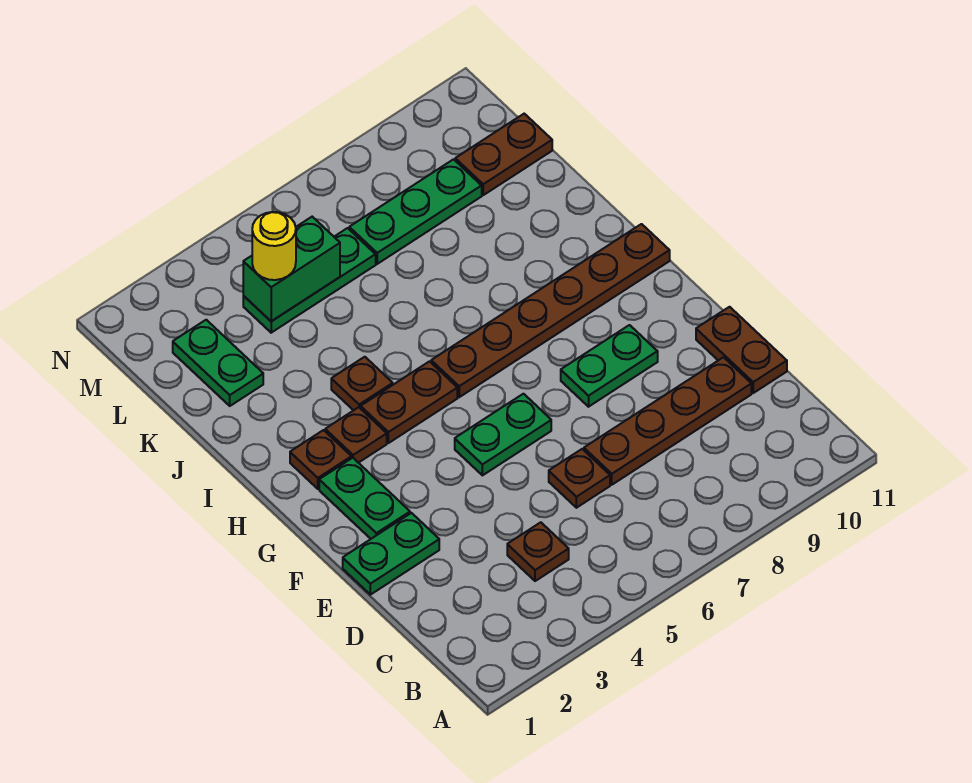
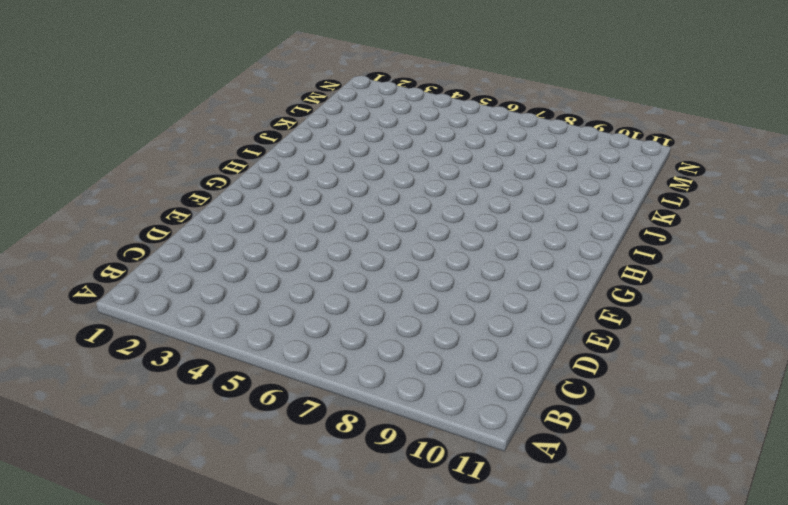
none -> brown 1x1 plate [507,522,569,581]
none -> brown 1x1 plate [549,449,610,508]
none -> brown 1x4 plate [584,357,751,485]

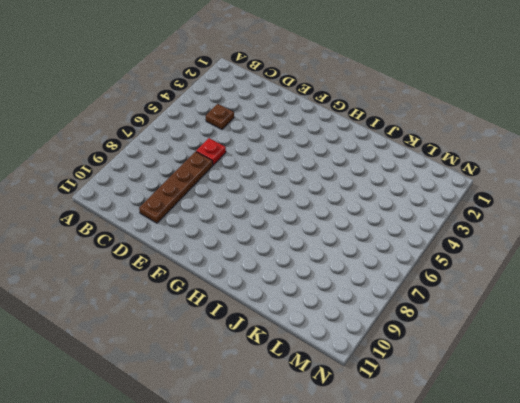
red 1x1 plate [196,138,226,165] -> brown 1x1 plate [549,449,610,508]
none -> brown 1x2 plate [696,307,787,393]
none -> green 1x2 plate [343,513,439,595]
none -> green 1x2 plate [319,458,410,539]

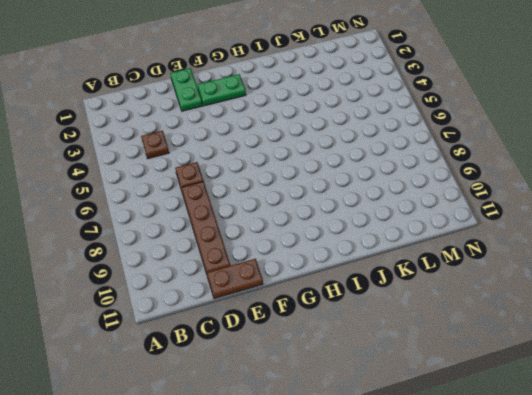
none -> green 1x2 plate [455,394,551,475]
none -> green 1x2 plate [561,325,658,407]
none -> brown 1x1 plate [290,430,351,489]

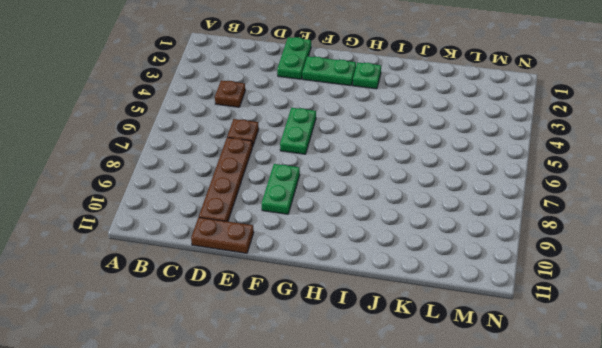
green 1x1 plate [353,62,381,89] -> brown 1x1 plate [290,430,351,489]
none -> brown 1x1 plate [325,407,387,463]
none -> brown 1x2 plate [361,361,457,443]
none -> brown 1x6 plate [431,224,670,397]

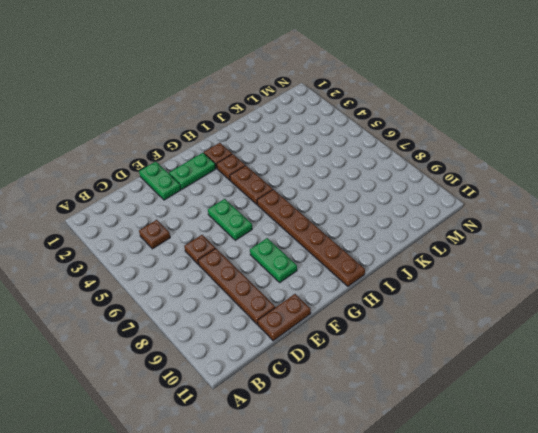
none -> brown 1x1 plate [331,357,393,410]
none -> green 1x2 plate [173,320,263,406]
none -> green 1x3 plate [243,228,376,333]

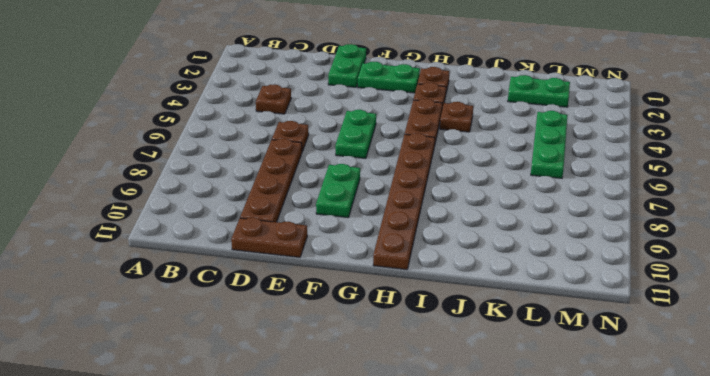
none -> green 1x3 plate [349,159,482,264]
none -> brown 1x2 plate [455,114,552,195]
none -> green 1x2 brick [243,217,340,321]

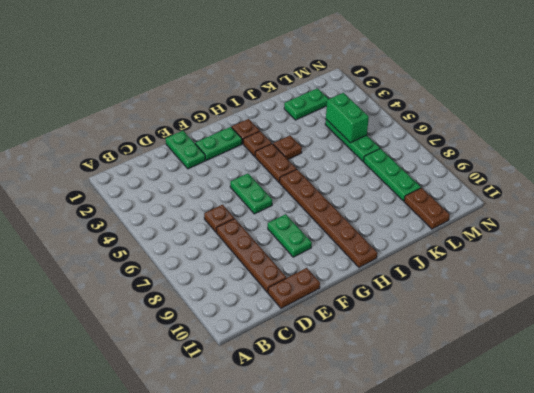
none -> brown 1x1 plate [507,522,569,581]
none -> yellow 1x1 round brick [252,212,296,280]

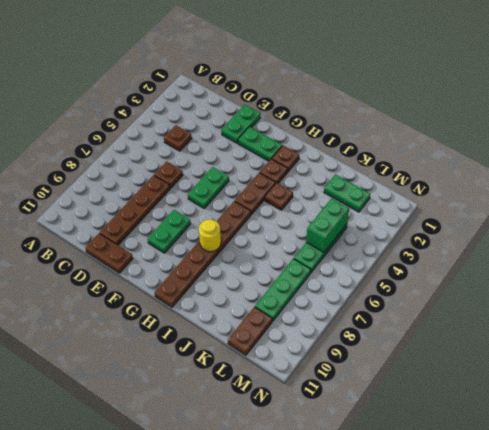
yellow 1x1 round brick [199,220,221,252] -> yellow 1x1 round brick moved to [252,212,296,280]

